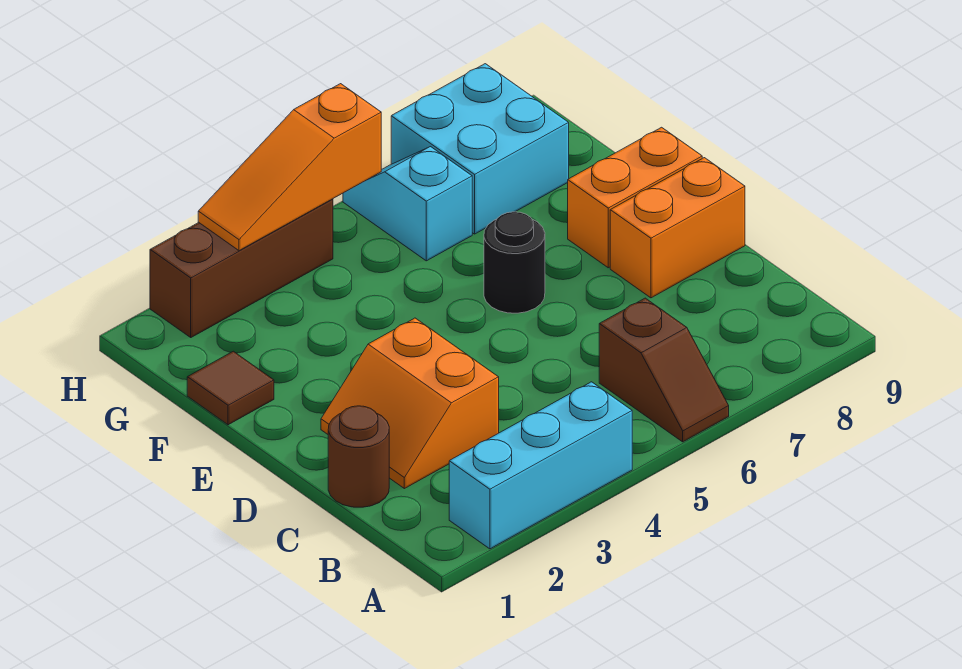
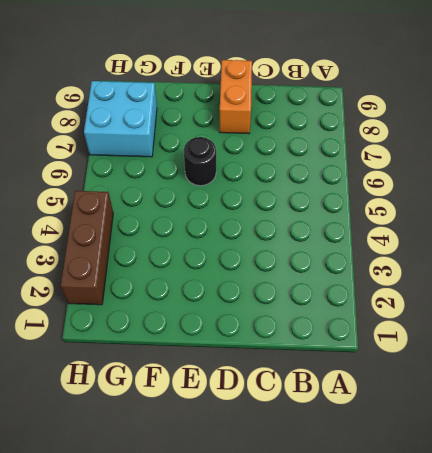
none -> cyan 1x3 brick [449,382,632,549]
none -> brown 1x2 slope [599,298,729,442]
none -> brown 1x1 round brick [328,406,389,507]

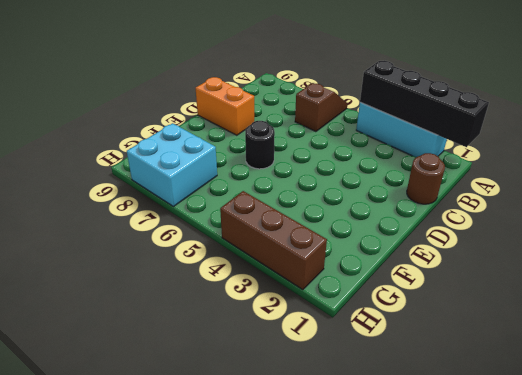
black 1x4 brick [360,61,489,147] -> none
none -> orange 2x2 slope [321,318,499,489]
none -> orange 1x2 brick [568,127,702,268]
none -> brown 1x1 tile [187,351,274,425]

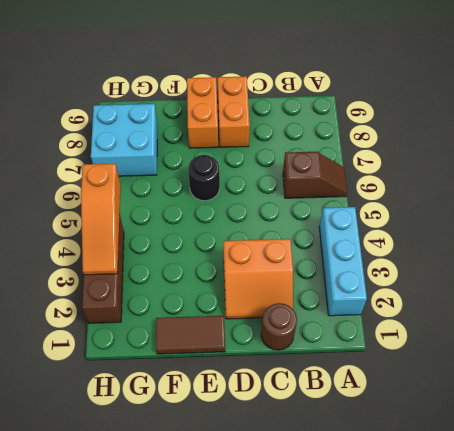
brown 1x2 tile [156,316,225,354] -> brown 1x1 tile [187,351,274,425]
none -> cyan 1x2 slope [343,147,472,261]

